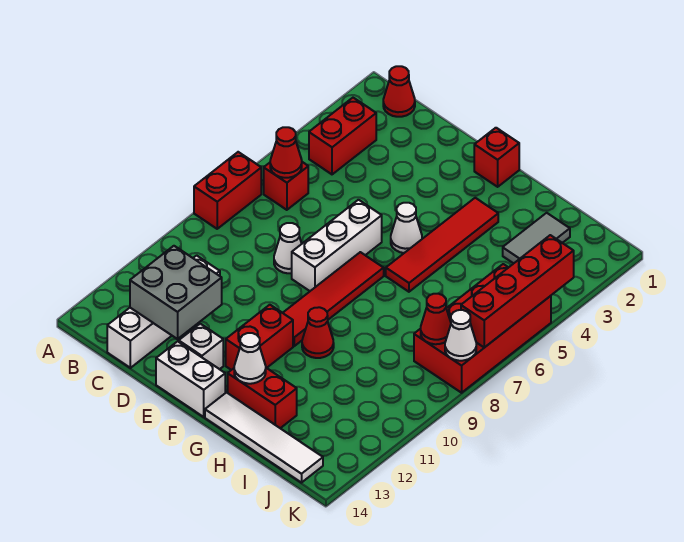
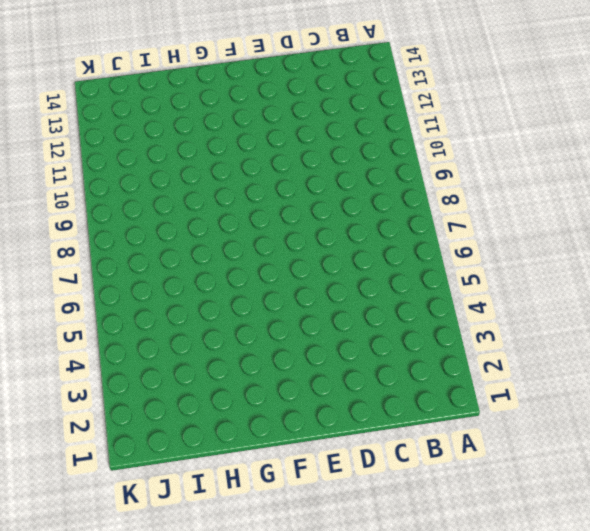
none -> red 1x2 brick [194,152,261,229]
none -> red 1x1 cone [383,66,415,117]
none -> red 1x2 brick [309,98,376,174]

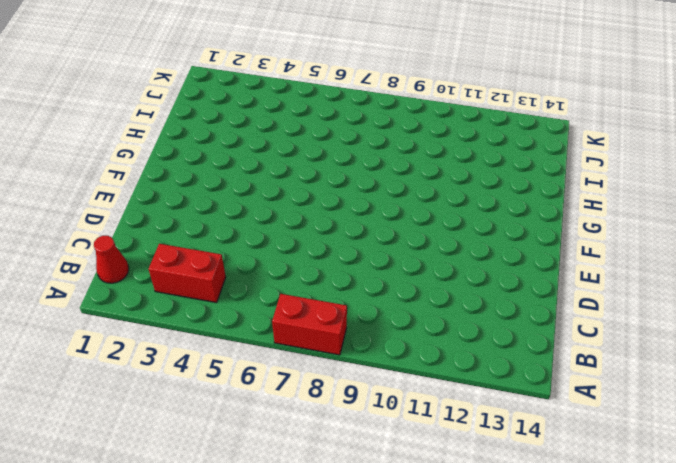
none -> red 1x1 brick [264,162,308,210]
none -> white 1x4 brick [107,255,220,368]
none -> white 1x1 cone [274,223,302,273]

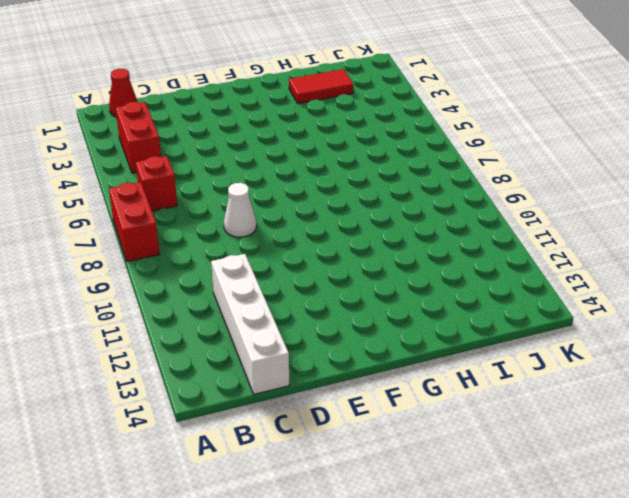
red 1x2 tile [289,69,353,104] -> grey 1x2 tile [503,213,570,263]
none -> white 1x3 brick [292,200,382,291]
none -> white 1x1 brick [179,324,223,369]
none -> white 1x2 brick [156,341,225,417]

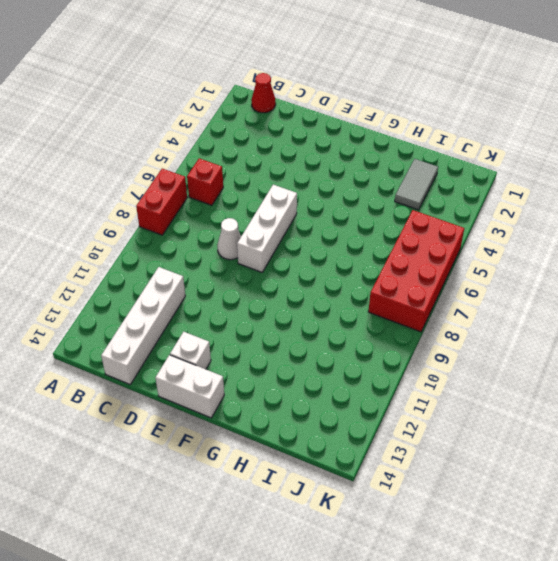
none -> red 1x2 brick [309,98,376,174]
none -> red 1x1 brick [474,128,519,187]
none -> white 1x1 cone [391,203,422,253]

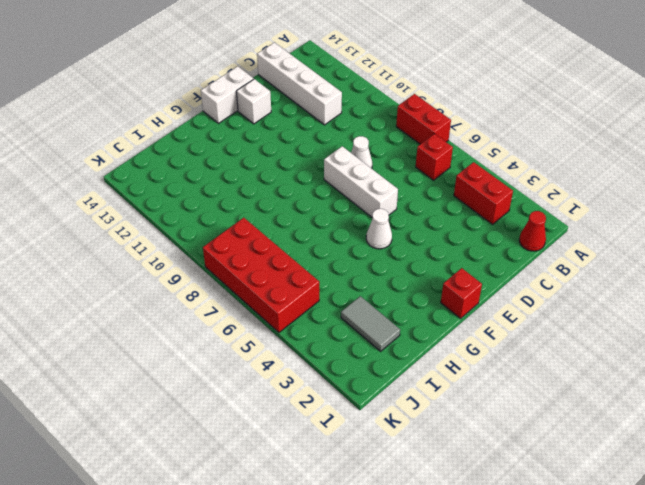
none -> red 1x4 tile [283,252,384,346]
none -> red 1x2 brick [226,305,293,370]
none -> red 1x4 tile [386,198,498,292]

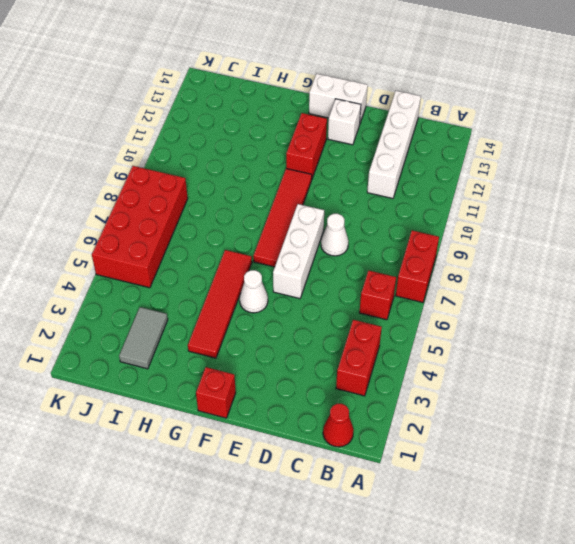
none -> red 1x1 cone [302,307,334,358]
none -> red 1x2 brick [228,368,297,428]
none -> white 1x4 tile [205,393,323,483]

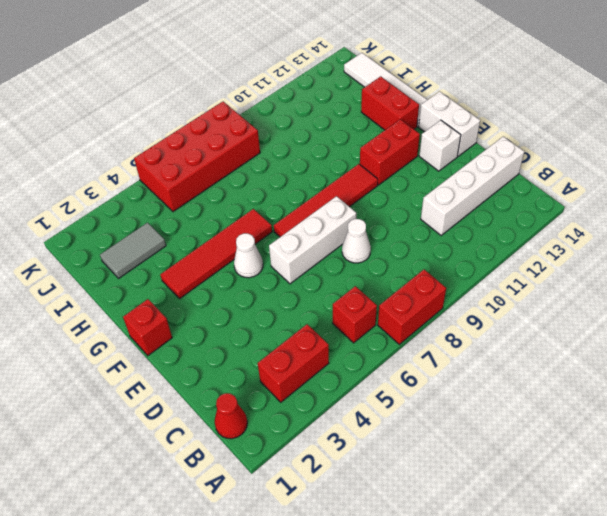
none -> red 1x1 cone [302,307,334,358]
none -> red 1x1 cone [270,127,302,178]
none -> grey 2x2 brick [130,246,222,339]

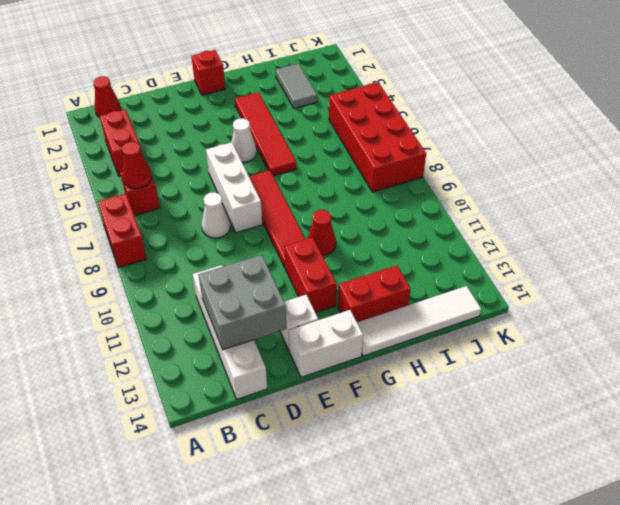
none -> white 1x1 cone [234,333,266,384]
none -> red 1x1 cone [421,294,451,344]
none -> red 1x4 brick [461,235,574,348]

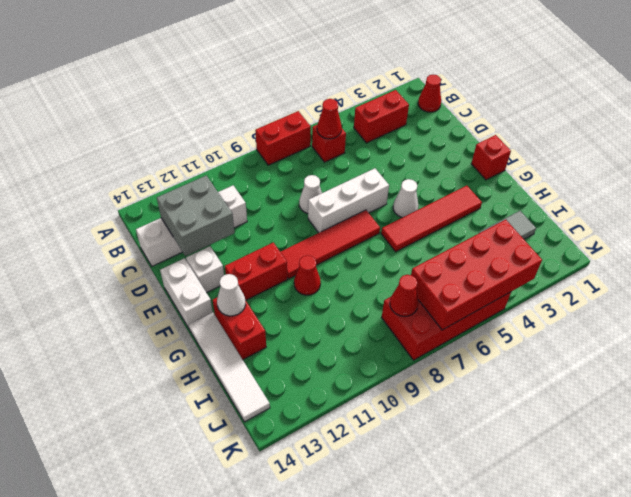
red 2x4 brick [411,220,542,330] -> red 1x4 brick [461,235,574,348]
none -> white 1x1 cone [445,310,476,361]

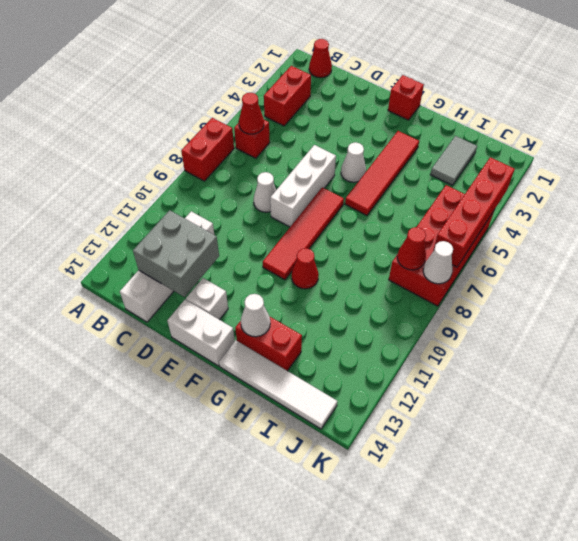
none -> red 1x2 brick [226,305,293,370]

